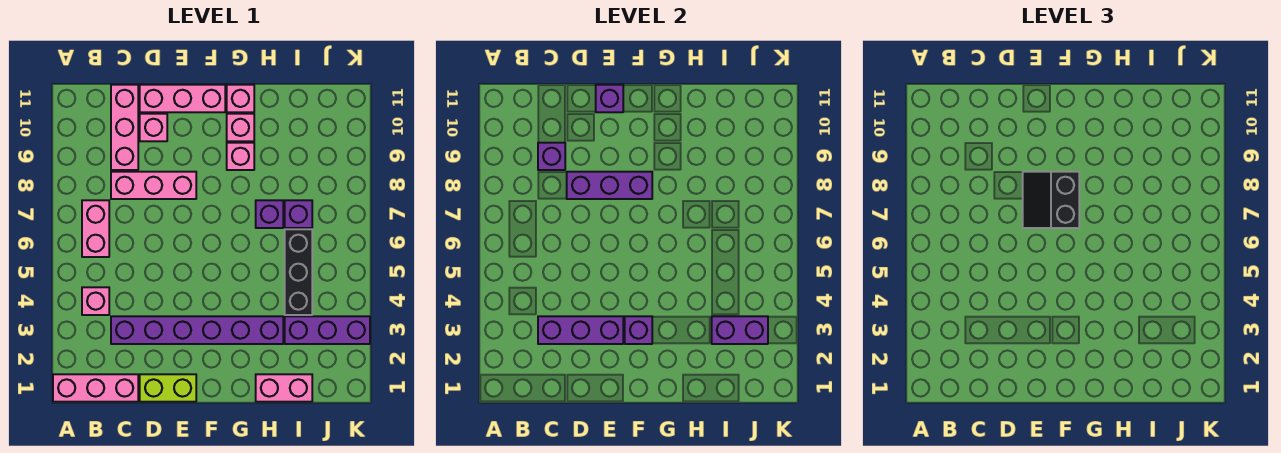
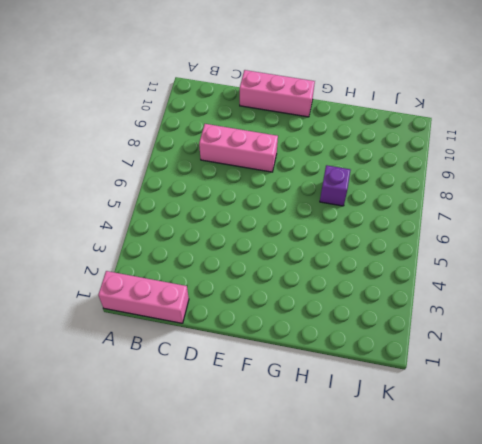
none -> pink 1x1 brick [82,287,109,315]
none -> pink 1x2 brick [82,200,109,257]
none -> purple 1x6 brick [111,316,283,344]

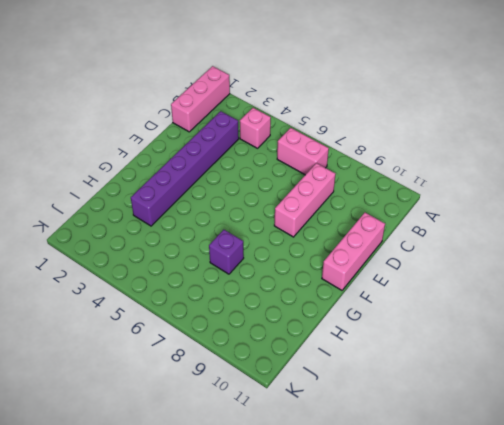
none -> pink 1x3 brick [111,85,138,170]
none -> lime 1x2 brick [140,374,196,402]
none -> pink 1x1 brick [140,114,167,141]

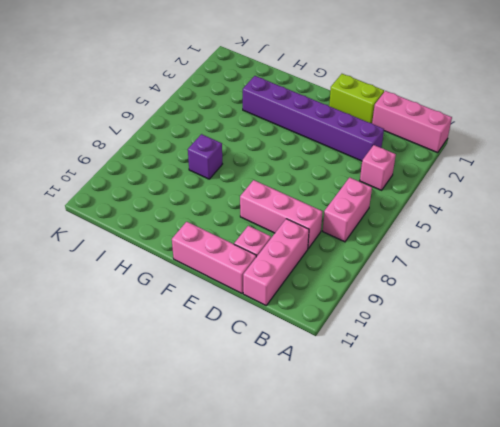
none -> pink 1x1 brick [227,143,254,170]
none -> pink 1x1 brick [227,114,254,141]
none -> pink 1x1 brick [227,85,254,112]

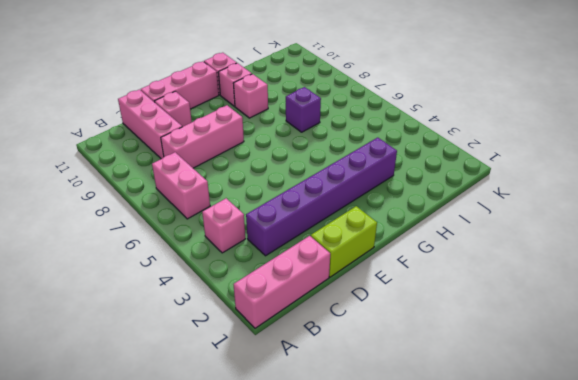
none -> pink 1x2 brick [256,374,312,402]
none -> purple 1x3 brick [285,316,370,344]
none -> black 1x3 brick [285,229,312,315]

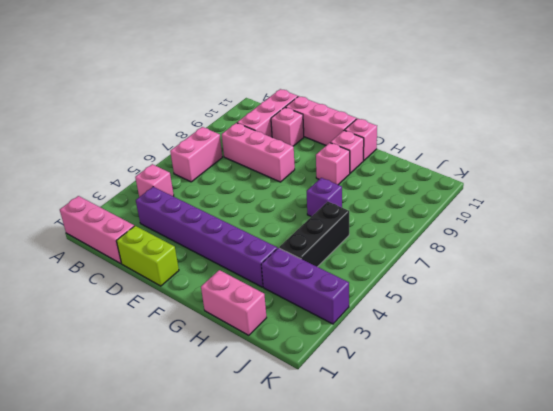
none -> purple 1x1 brick [285,200,312,228]
none -> purple 1x3 brick [538,316,623,344]
none -> purple 1x1 brick [538,143,565,170]

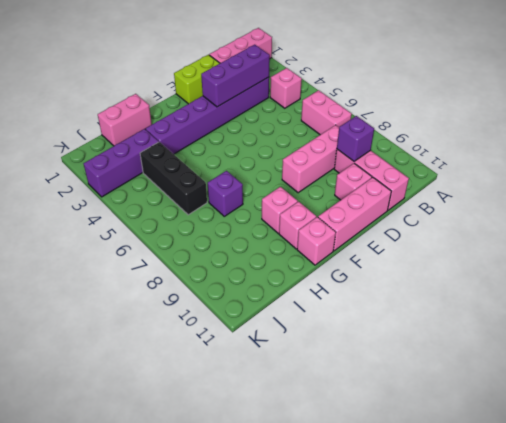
none -> purple 1x1 brick [285,200,312,228]
none -> purple 1x3 brick [567,172,652,199]
none -> purple 1x1 brick [596,85,623,112]

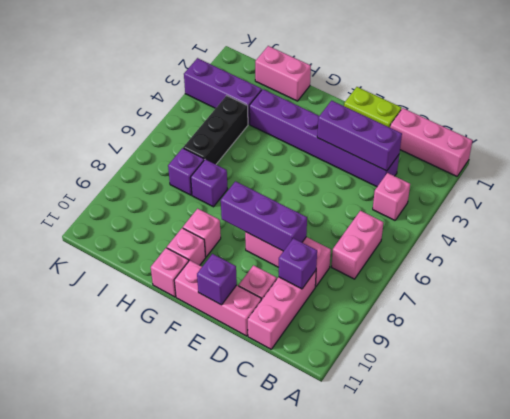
none -> purple 1x1 brick [625,316,652,344]
none -> purple 1x2 brick [712,316,768,344]
none -> black 2x2 slope [1023,172,1079,228]

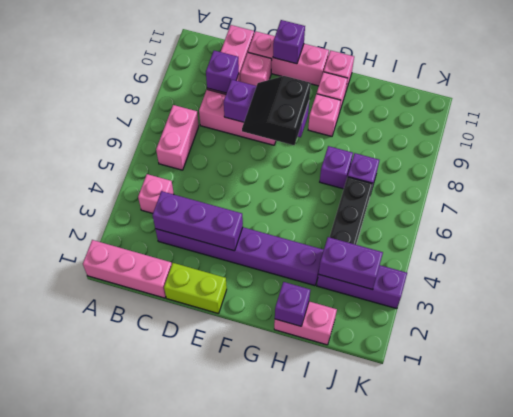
purple 1x1 brick [275,282,310,326] -> purple 1x1 brick moved to [625,316,652,344]

